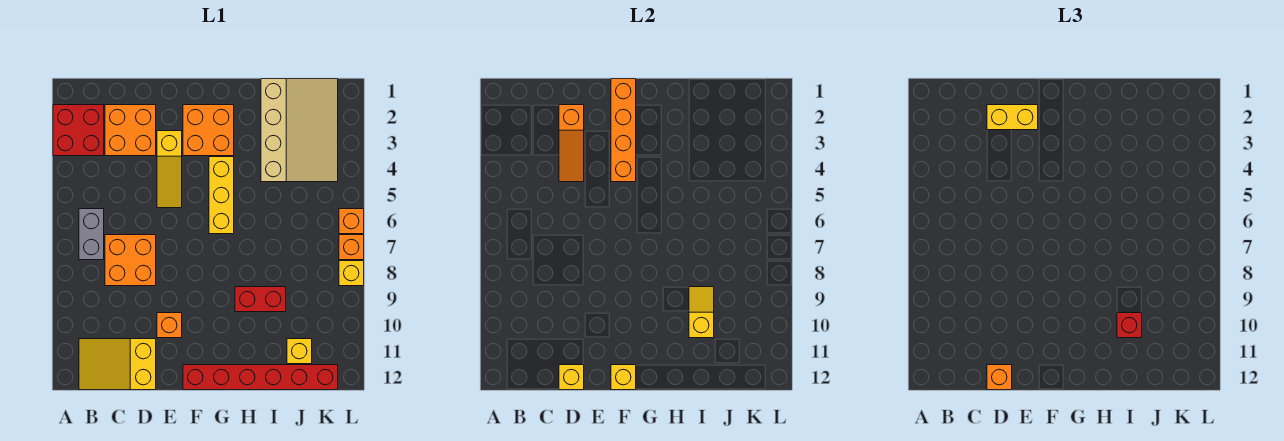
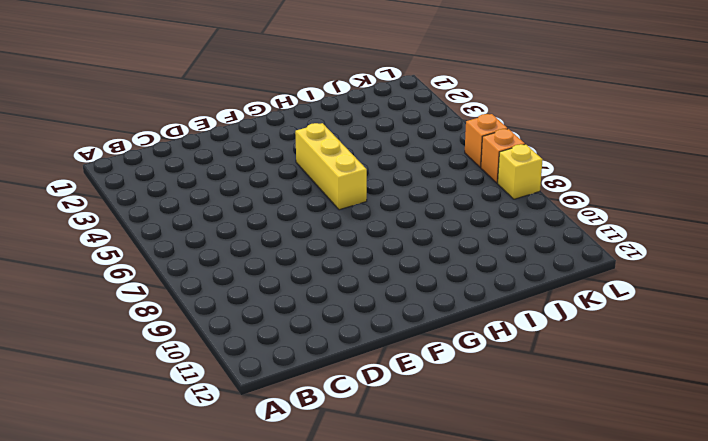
none -> red 2x2 brick [53,105,104,156]
none -> grey 1x2 brick [79,209,104,260]
none -> yellow 2x3 slope [79,339,156,390]

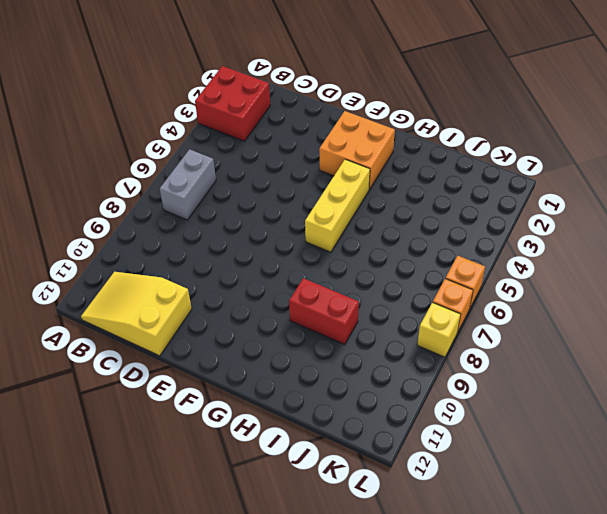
none -> orange 2x2 brick [105,105,156,156]
none -> orange 2x2 brick [105,235,156,286]
none -> yellow 1x3 slope [157,131,182,208]

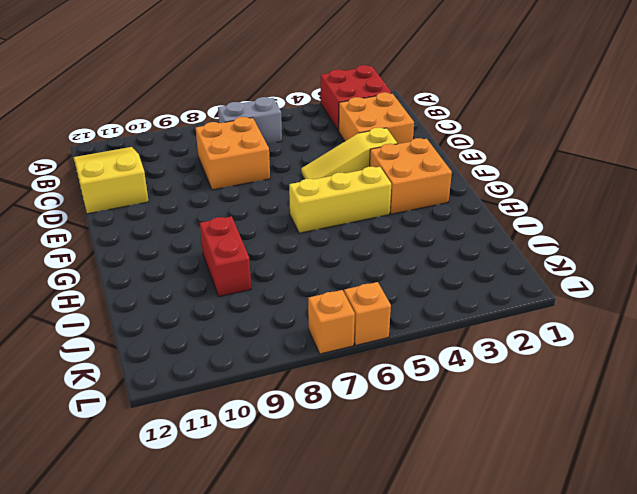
none -> orange 1x1 brick [157,313,182,338]
none -> red 1x6 brick [183,365,338,390]
none -> tan 3x4 slope [261,79,338,182]

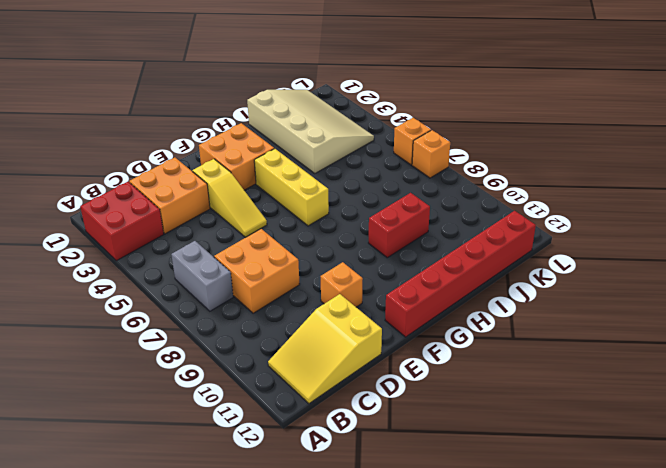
none -> yellow 1x1 brick [287,339,312,364]
none -> yellow 1x1 brick [339,261,364,286]
none -> orange 1x3 slope [559,105,584,182]

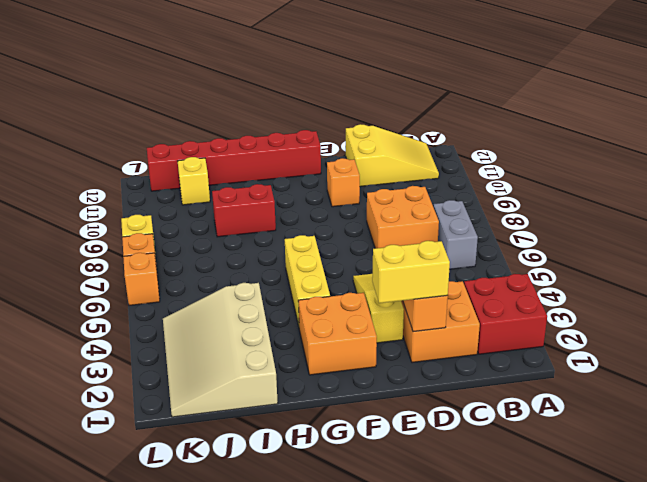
none -> yellow 1x1 brick [559,365,584,390]
none -> orange 1x4 brick [611,79,636,182]
none -> yellow 1x1 brick [611,365,636,390]

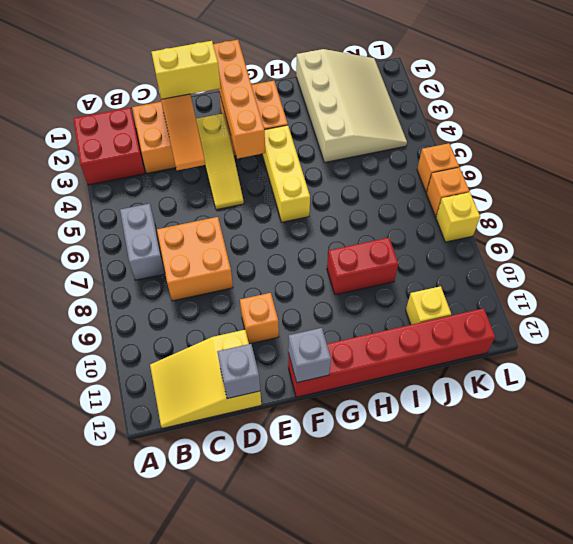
grey 1x1 brick [217,344,260,399] -> yellow 1x1 brick [559,365,584,390]
grey 1x1 brick [288,328,331,382] -> yellow 1x1 brick [611,365,636,390]
none -> yellow 1x2 slope [689,287,714,338]
none -> orange 1x1 brick [987,365,1012,390]
none -> red 1x1 brick [1117,313,1142,338]

